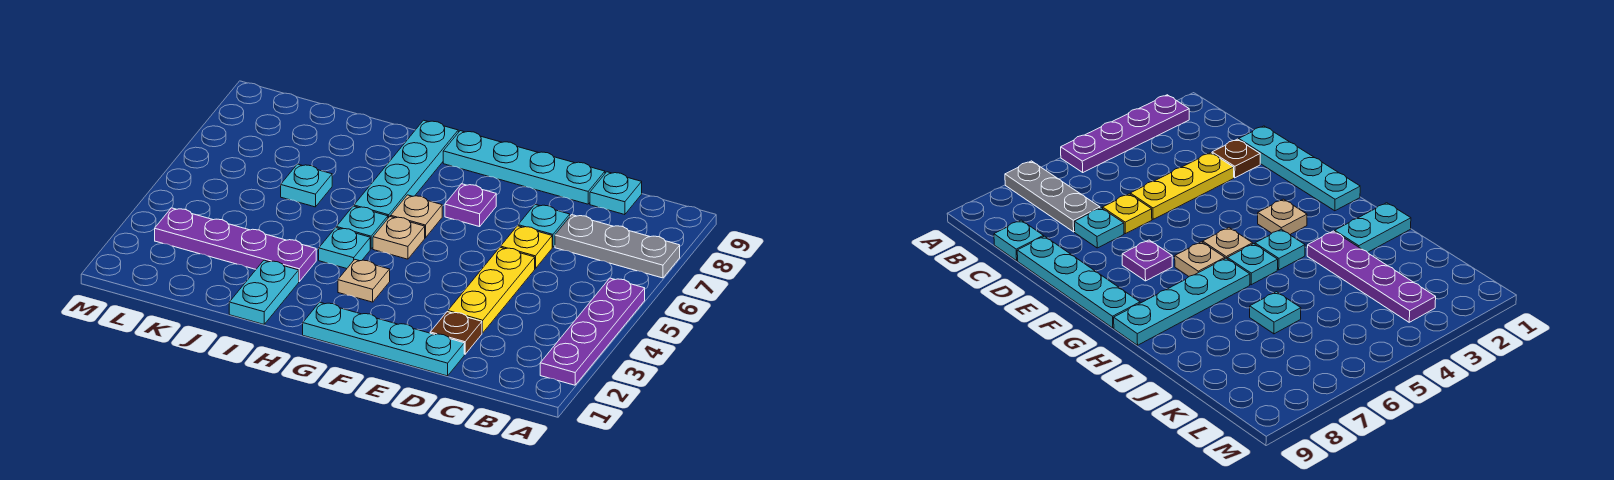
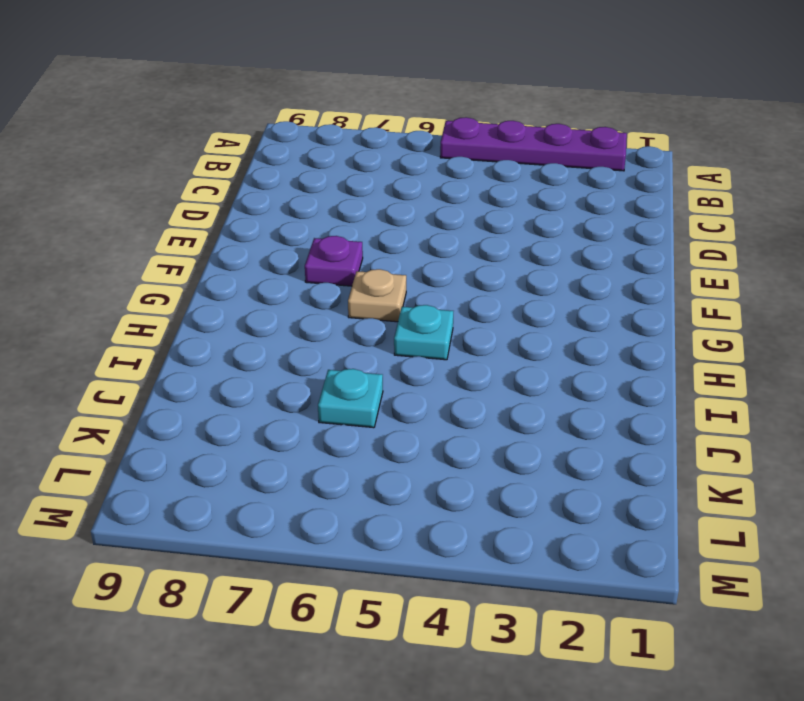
none -> grey 1x3 plate [555,215,680,278]
none -> cyan 1x1 plate [590,172,642,215]
none -> cyan 1x4 plate [303,302,464,376]

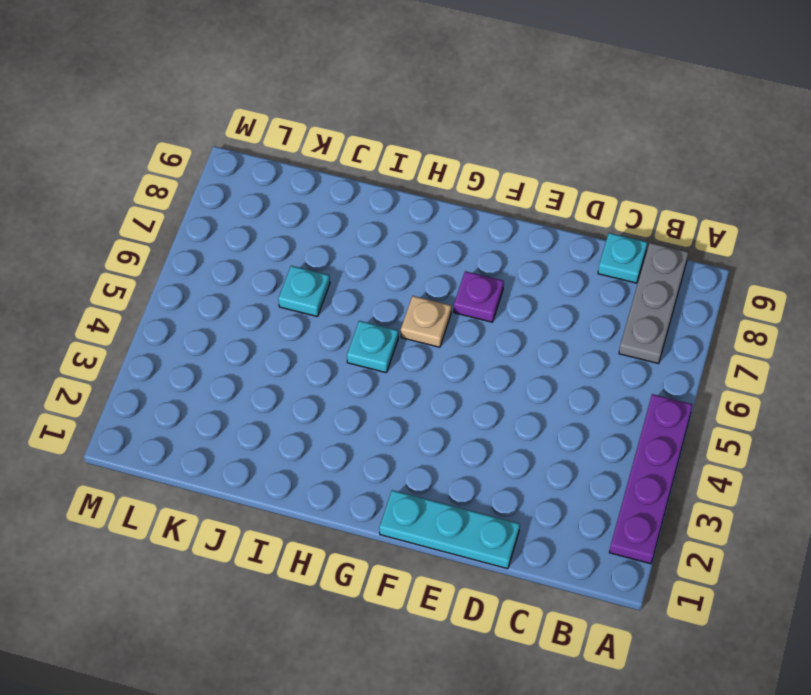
grey 1x3 plate [619,243,688,364] -> grey 1x3 plate turned to [555,215,680,278]
cyan 1x3 plate [379,490,520,569] -> cyan 1x4 plate [303,302,464,376]
none -> brown 1x1 plate [430,312,482,354]
none -> yellow 1x3 plate [448,247,535,333]
none -> yellow 1x1 plate [501,226,552,269]

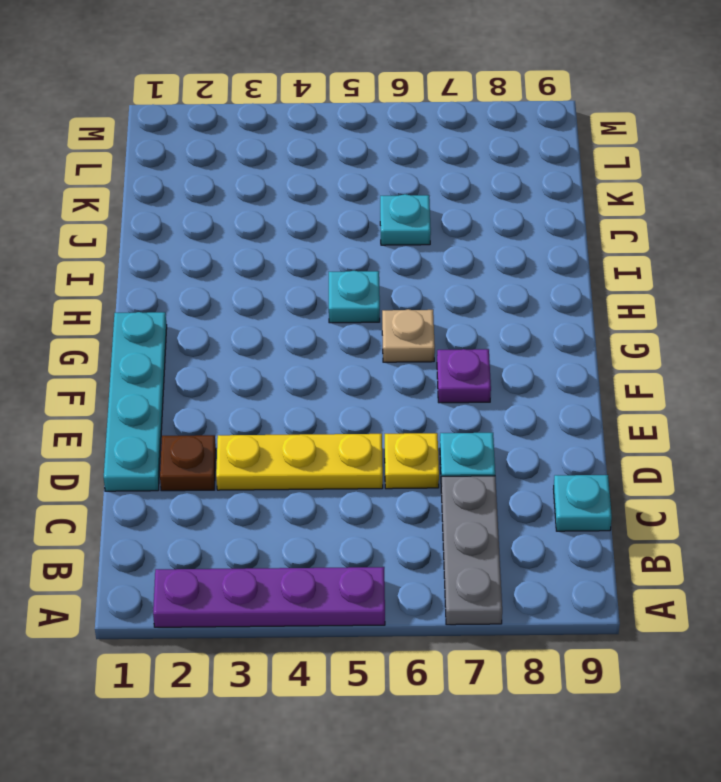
none -> cyan 1x4 plate [443,131,605,204]
none -> tan 1x1 plate [338,260,390,302]
none -> tan 1x1 plate [373,216,425,259]

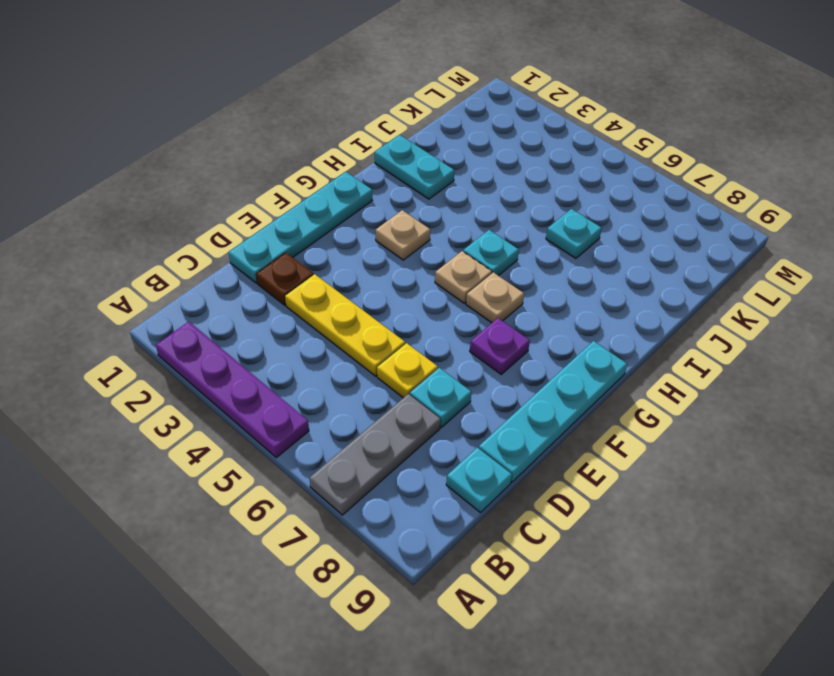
none -> cyan 1x1 plate [319,228,370,269]
none -> cyan 1x4 plate [354,120,458,218]
none -> purple 1x4 plate [155,208,316,281]

